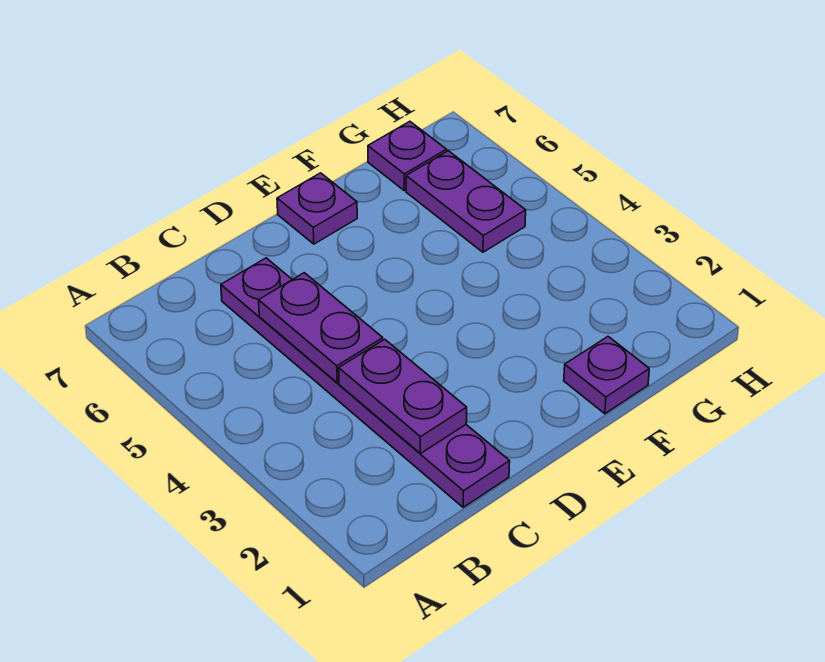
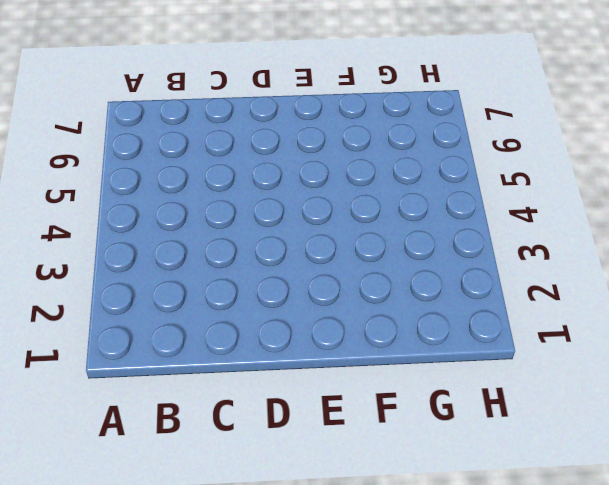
none -> purple 1x6 plate [221,258,510,507]
none -> purple 1x1 plate [277,173,357,244]

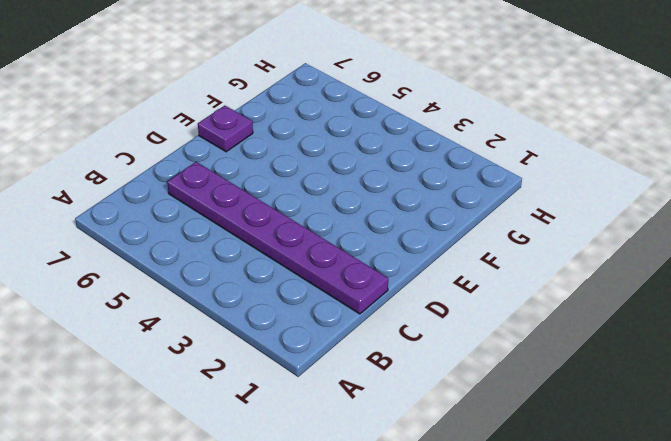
none -> purple 1x1 plate [564,337,649,414]
none -> purple 1x2 plate [406,151,526,252]

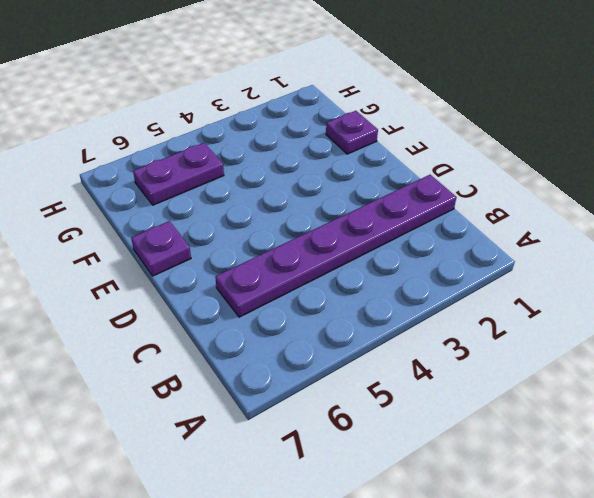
none -> purple 1x1 plate [368,121,447,191]
none -> purple 1x2 plate [339,339,467,454]

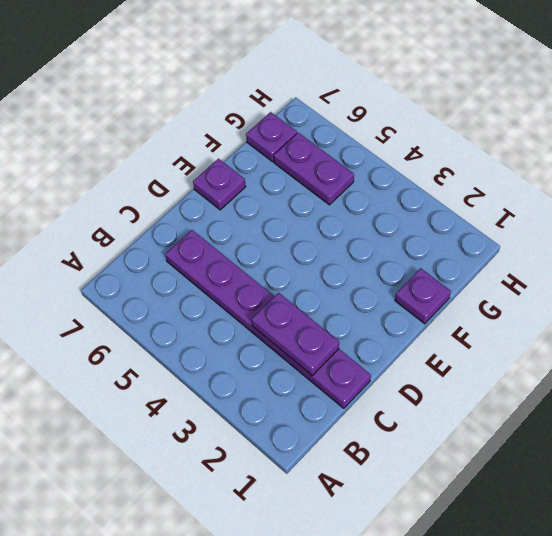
none -> purple 1x2 plate [259,273,383,383]

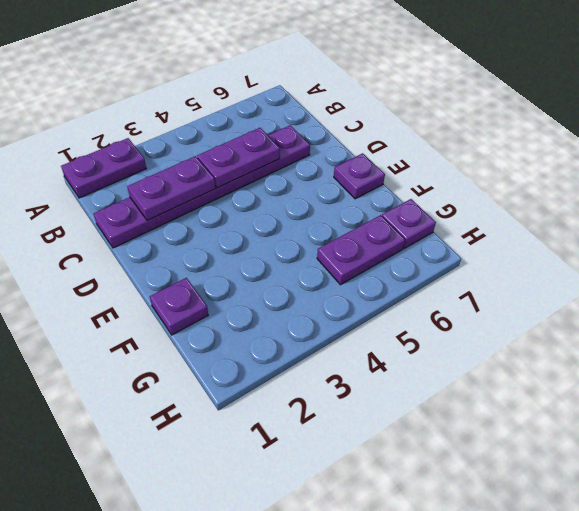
purple 1x2 plate [61,138,146,198] -> none

